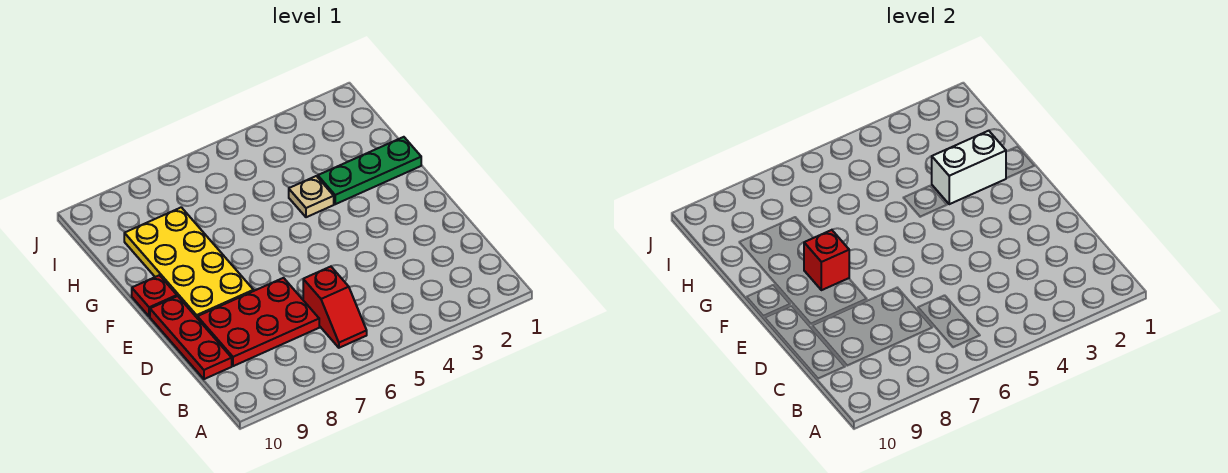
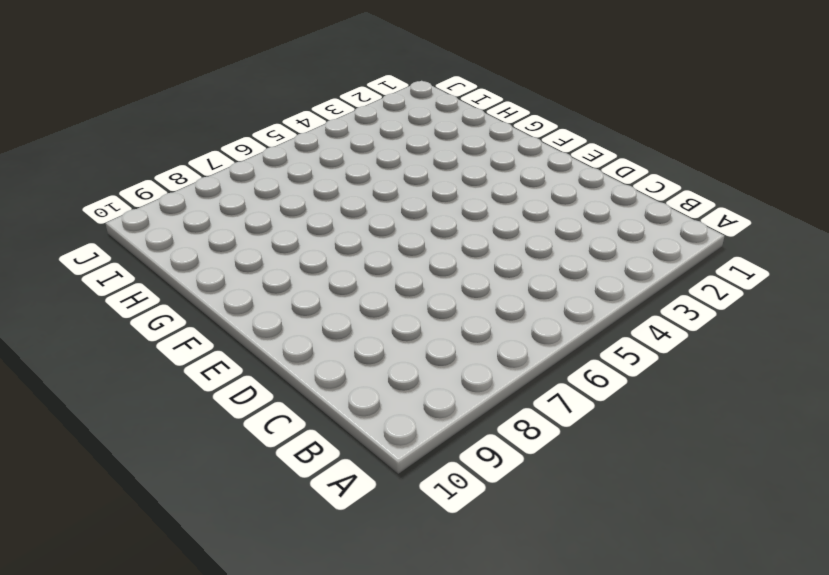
none -> red 1x2 slope [303,267,367,348]
none -> red 2x3 plate [197,278,319,366]

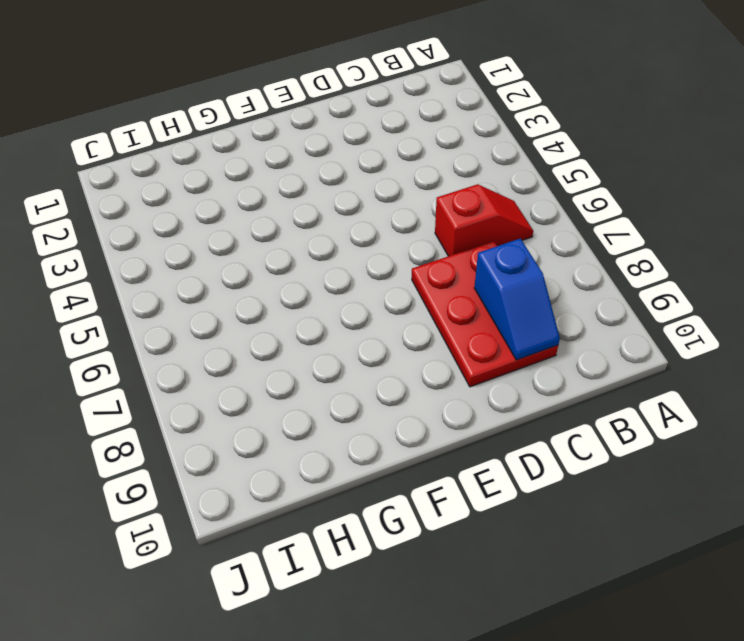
blue 1x2 slope [474,239,560,360] -> none
none -> red 1x3 plate [150,296,232,379]
none -> yellow 2x4 plate [124,207,254,317]

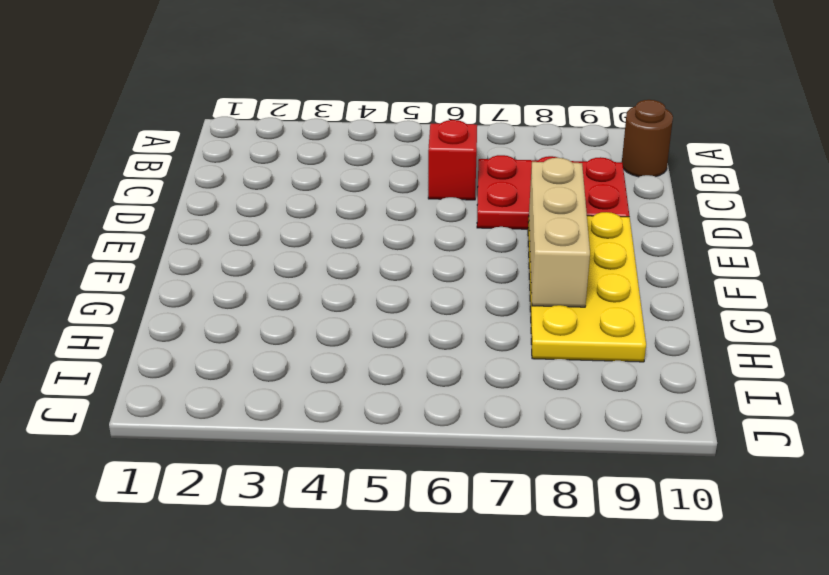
brown 1x1 round brick [622,100,673,177] -> none
tan 1x3 brick [529,158,590,307] -> red 1x1 brick [804,230,849,290]
none -> red 1x3 plate [150,296,232,379]
none -> red 1x1 plate [132,275,177,317]

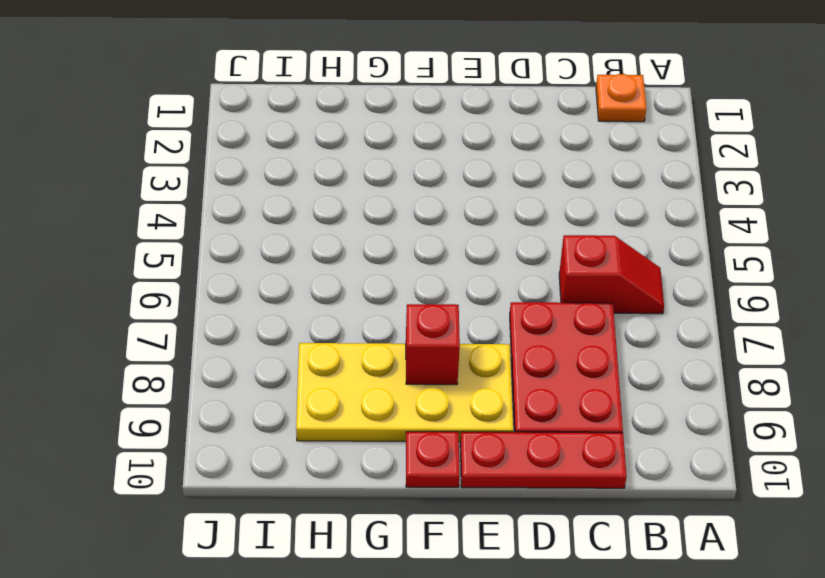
orange 1x1 plate [596,74,646,122] -> none
none -> green 1x3 plate [318,137,421,204]
none -> tan 1x1 plate [289,176,334,217]

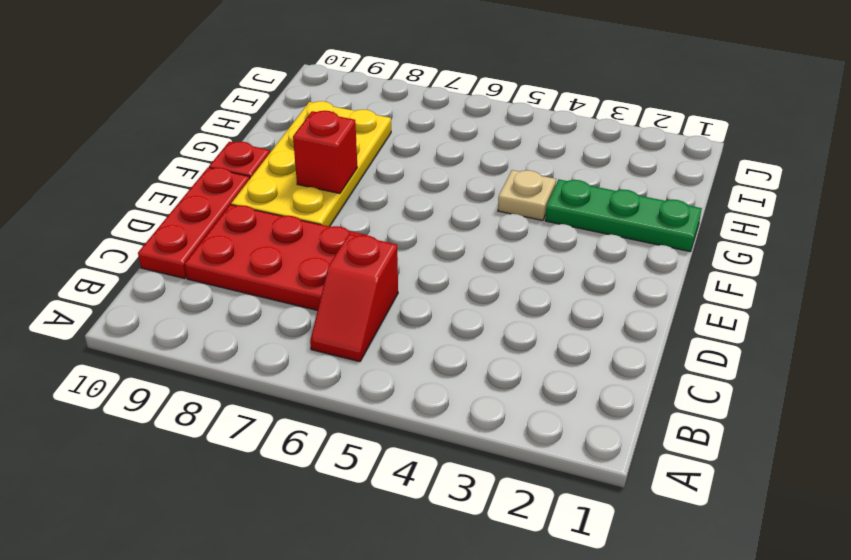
none -> white 1x2 brick [932,131,1006,204]

